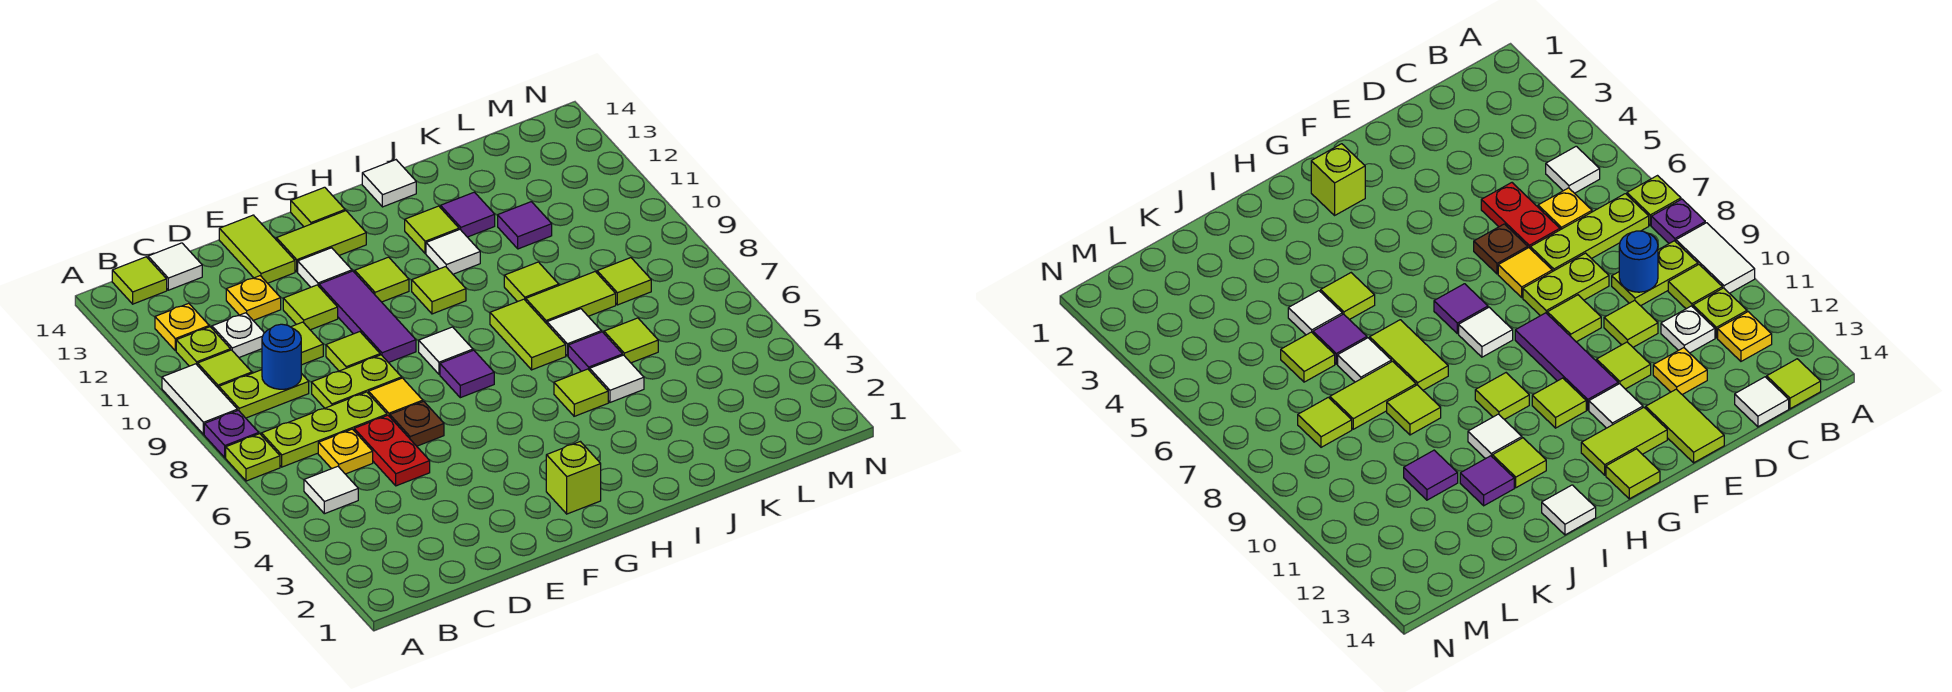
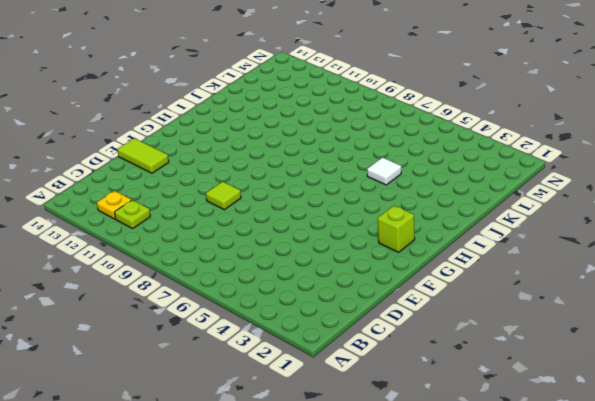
none -> lime 1x1 plate [226,434,280,481]
none -> purple 1x1 plate [204,410,259,458]
none -> white 1x2 tile [162,364,237,434]
none -> white 1x1 tile [304,466,358,514]

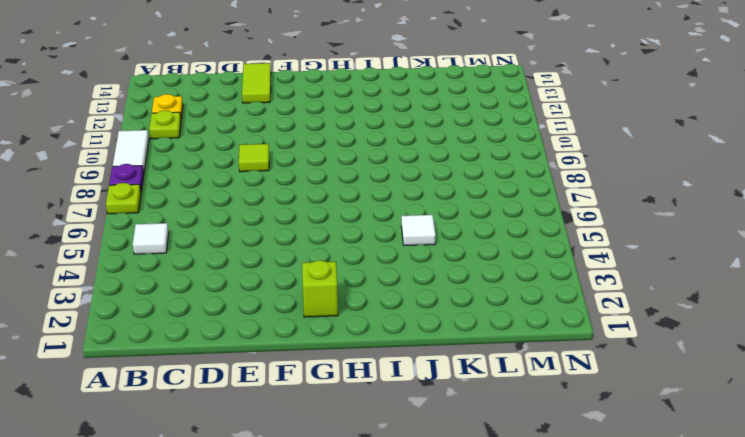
none -> lime 1x3 plate [261,392,387,467]
none -> lime 1x2 plate [219,370,309,418]
none -> lime 1x1 tile [198,350,252,388]
none -> lime 1x1 tile [112,257,167,304]

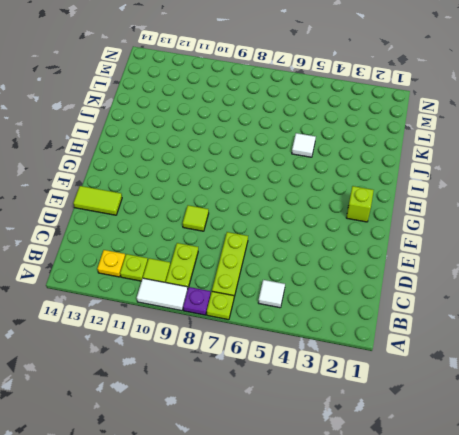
none -> lime 1x1 tile [112,257,167,304]
none -> yellow 1x1 plate [318,429,373,474]
none -> white 1x1 plate [212,313,264,357]
none -> white 1x1 tile [148,243,202,290]

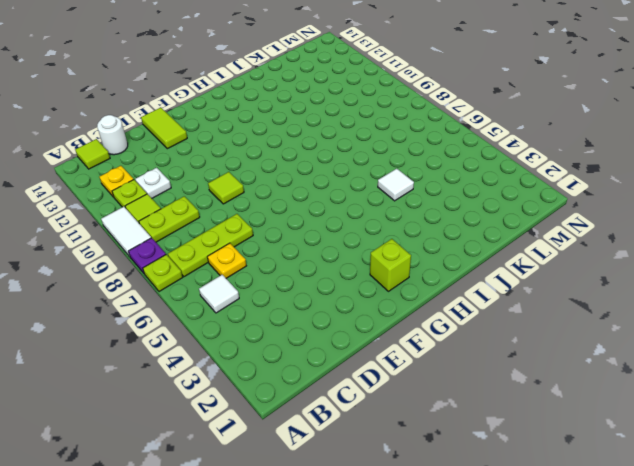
white 1x1 round brick [97,115,128,155] -> white 1x1 tile [148,243,202,290]
none -> red 1x2 plate [354,415,430,486]
none -> lime 1x2 plate [312,355,402,408]
none -> lime 1x1 tile [291,322,323,365]
none -> yellow 1x1 plate [226,276,281,320]

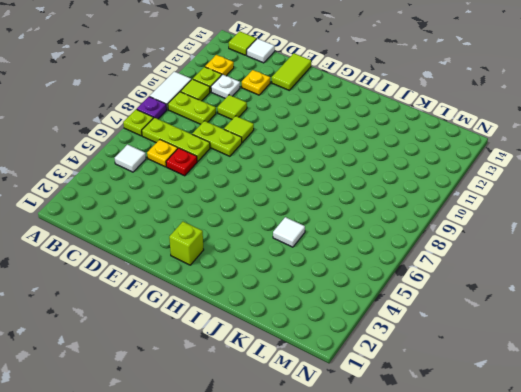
red 1x1 plate [166,148,197,176] -> red 1x2 plate [354,415,430,486]
none -> brown 1x1 plate [390,401,444,446]
none -> yellow 1x1 tile [369,378,423,417]
none -> lime 1x1 tile [283,285,338,330]
none -> purple 1x3 tile [319,271,416,363]

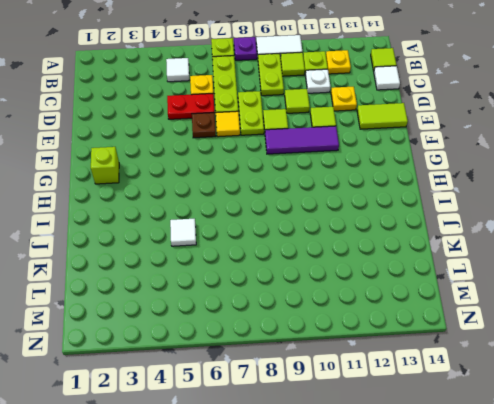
none -> white 1x1 tile [298,248,352,287]
none -> lime 1x2 tile [276,211,366,272]
none -> purple 1x1 tile [440,350,494,398]
none -> white 1x1 tile [419,327,473,374]

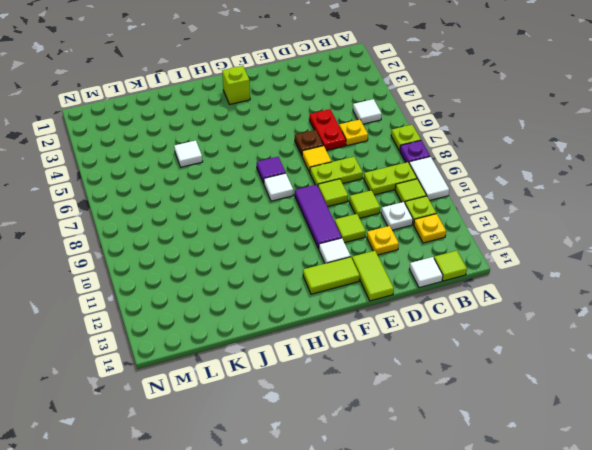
none -> lime 1x3 plate [261,392,387,467]
none -> lime 1x1 tile [355,257,409,302]
none -> lime 1x1 tile [291,187,345,227]
none -> lime 1x1 tile [412,267,466,314]

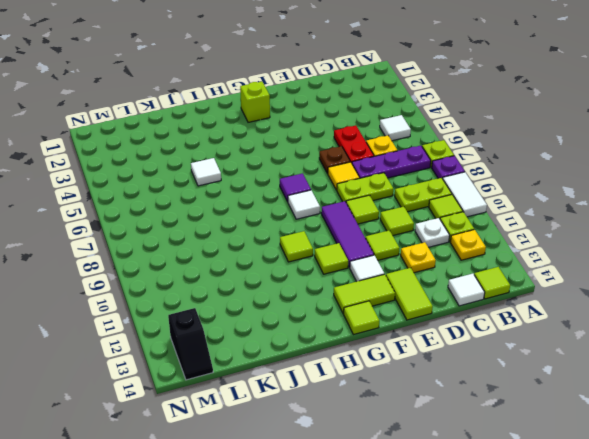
purple 1x3 plate [352,146,431,178] -> lime 1x3 plate [261,392,387,467]
black 1x2 slope [168,308,213,380] -> none
none -> lime 1x1 tile [554,369,608,416]
none -> lime 1x2 tile [490,299,566,370]
none -> white 1x1 tile [426,230,480,274]
none -> lime 1x1 tile [405,206,459,253]

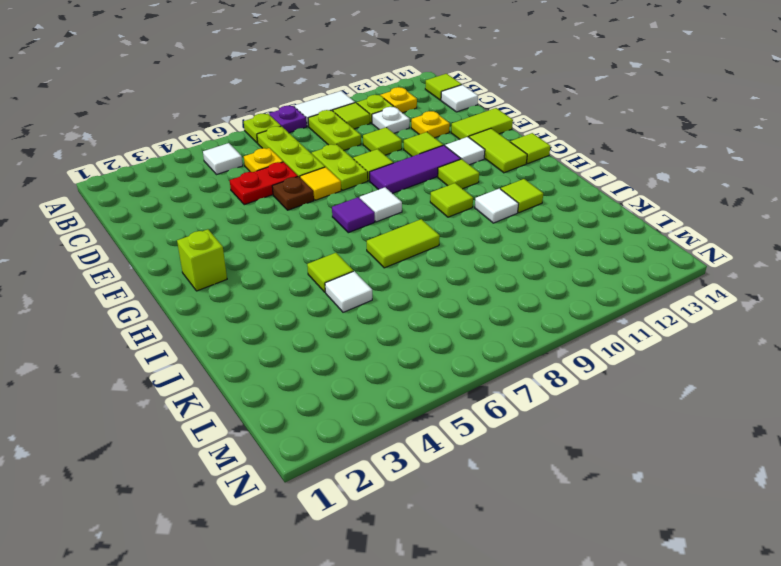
none -> white 1x1 tile [362,160,416,207]
none -> purple 1x1 tile [568,332,623,371]
none -> white 1x1 tile [547,309,601,356]
none -> lime 1x2 tile [526,271,616,324]

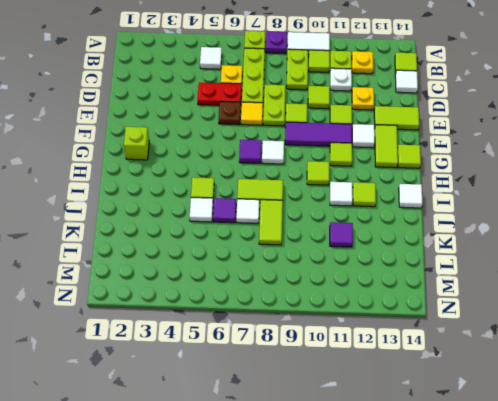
none -> lime 1x1 tile [504,262,559,302]
none -> purple 1x1 tile [441,192,495,237]
none -> lime 1x1 tile [604,318,658,363]
none -> lime 1x1 tile [597,258,651,305]

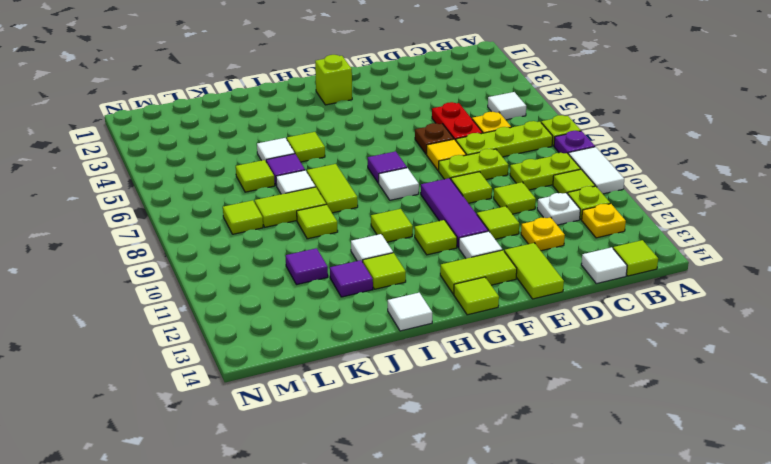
none -> blue 1x1 round brick [262,324,301,389]

